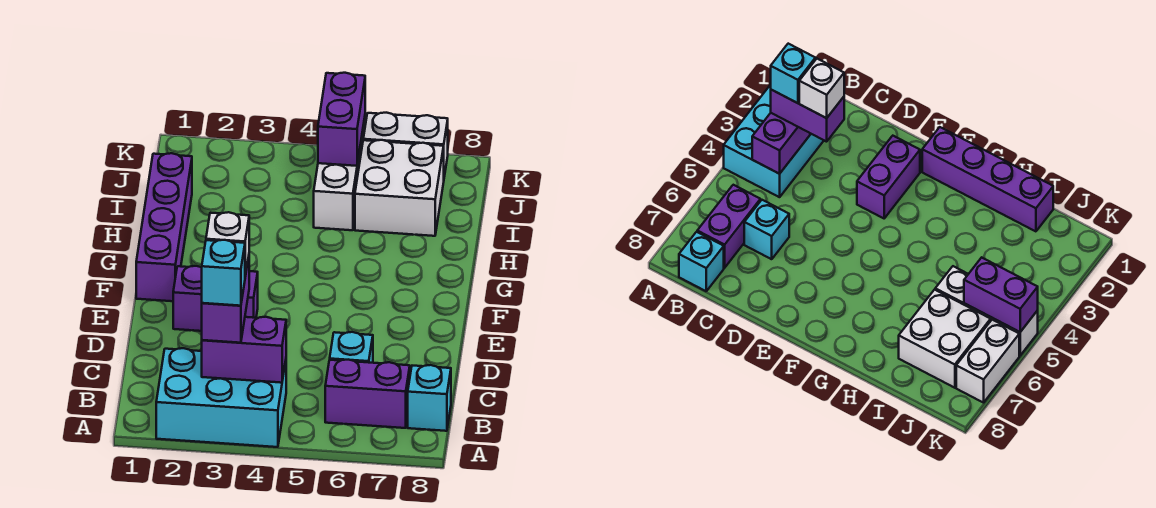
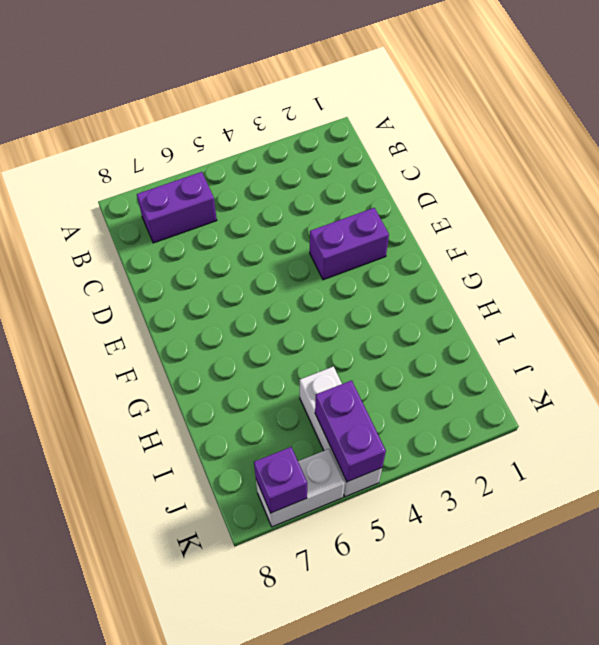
purple 1x1 brick [254,447,307,513] -> none
none -> cyan 2x3 brick [156,348,286,447]
none -> cyan 1x1 brick [408,365,451,431]
none -> cyan 1x1 brick [330,332,373,363]

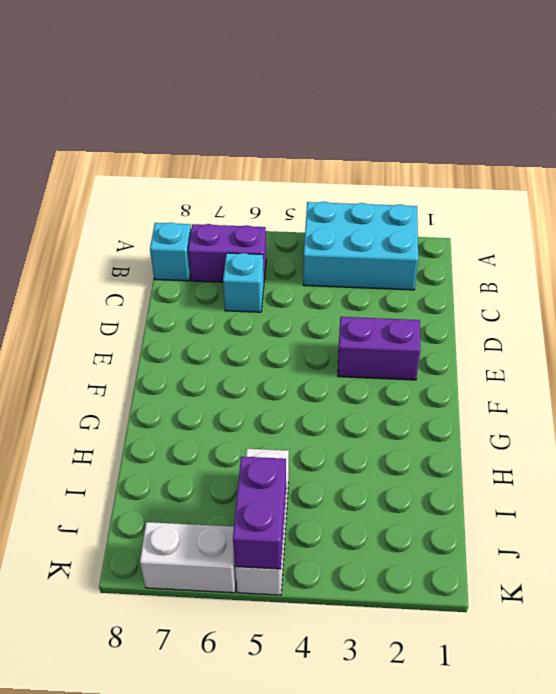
none -> purple 1x4 brick [136,153,192,301]
none -> white 2x2 brick [355,140,444,236]
none -> purple 1x2 brick [202,317,286,383]

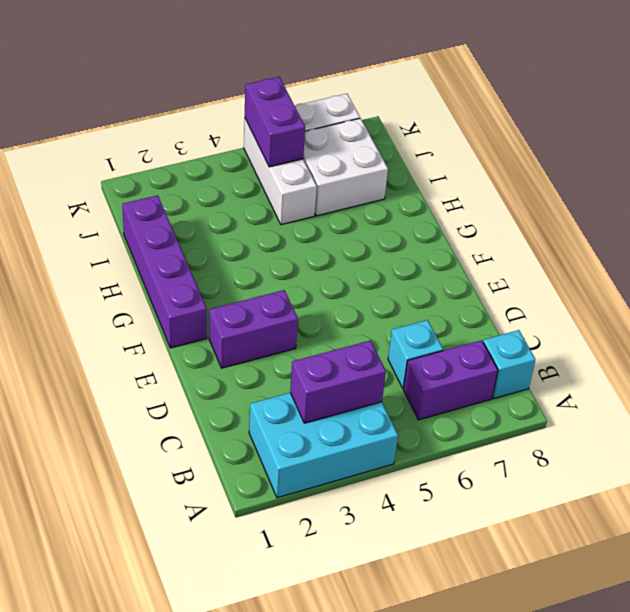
none -> purple 1x2 brick [202,257,249,343]
none -> cyan 1x1 brick [202,240,245,306]
none -> white 1x1 brick [206,212,249,276]

